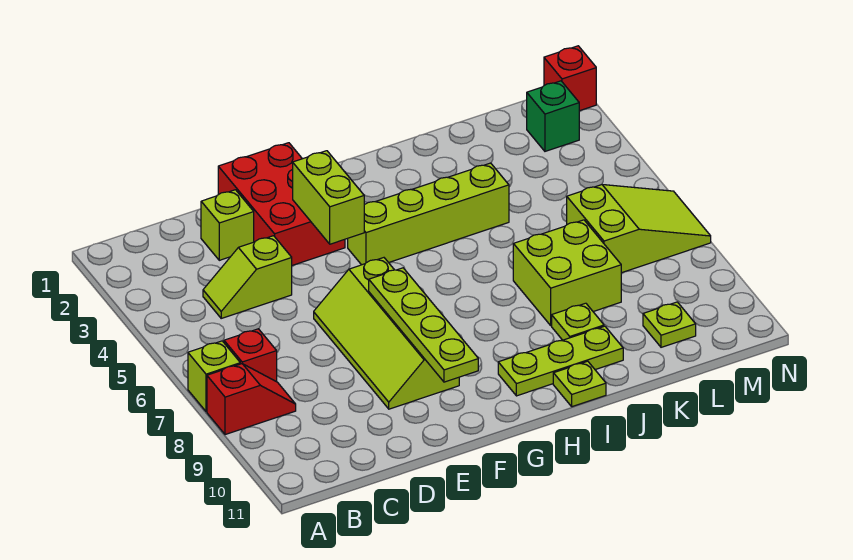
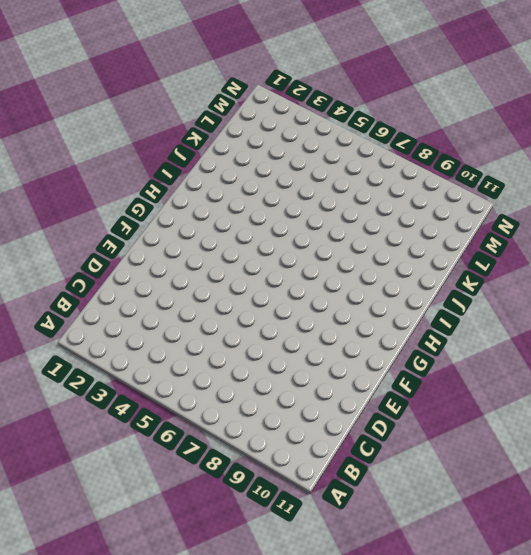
none -> lime 1x1 brick [188,341,240,412]
none -> red 1x2 slope [207,364,296,435]
none -> red 1x1 brick [224,329,277,382]

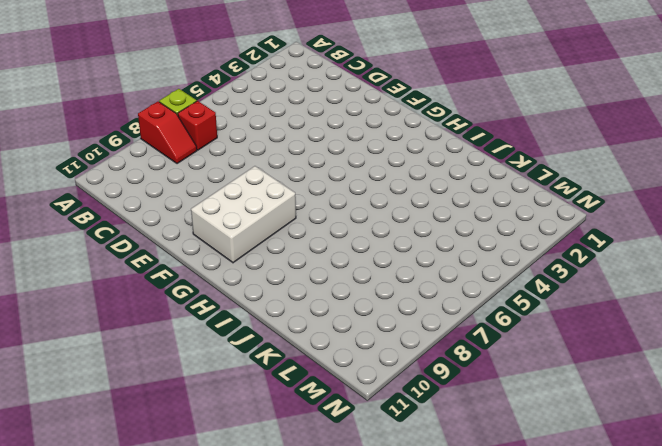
white 2x3 brick [191,166,296,263] -> lime 2x4 slope [314,258,459,409]
none -> lime 1x2 slope [203,236,292,318]
none -> lime 1x1 brick [201,190,254,260]
none -> red 2x3 brick [218,143,345,265]

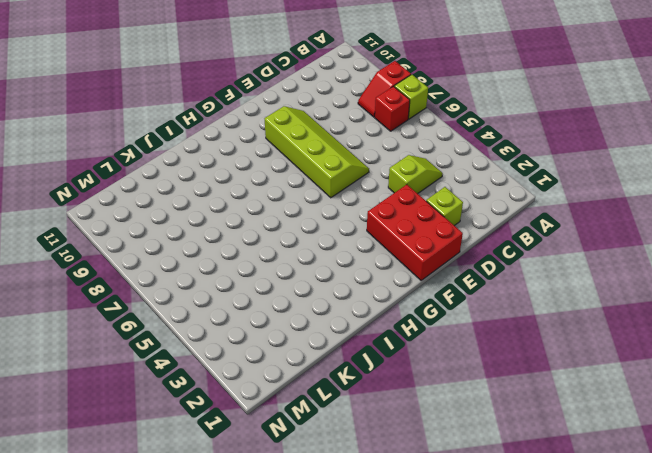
none -> lime 1x4 brick [348,163,509,265]
none -> lime 1x3 plate [498,326,623,396]
none -> lime 1x1 plate [553,361,606,407]

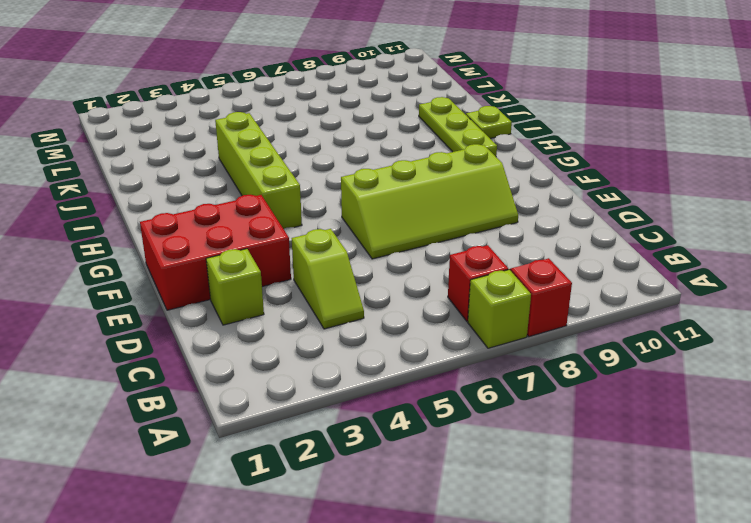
none -> lime 2x2 brick [513,220,621,326]
none -> lime 1x1 plate [552,303,604,340]
none -> lime 2x3 slope [567,185,711,273]

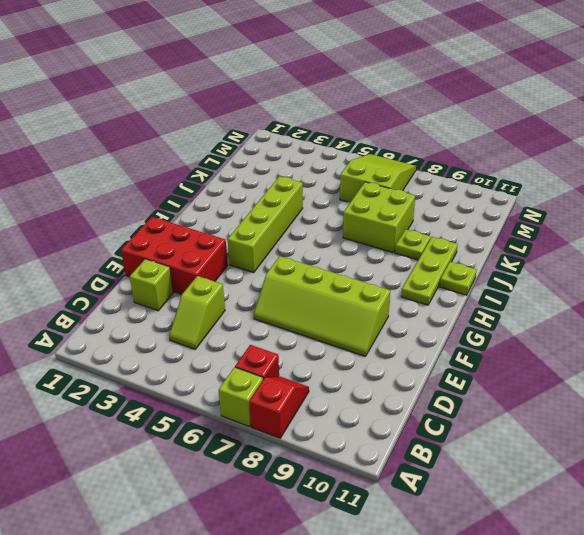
none -> lime 1x1 plate [643,302,696,347]
none -> green 1x1 brick [527,81,579,151]
none -> red 1x1 brick [544,46,596,111]

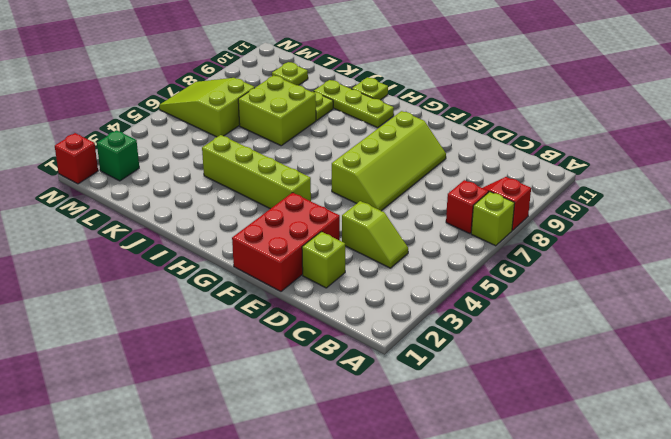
none -> lime 1x2 brick [293,151,364,244]
none -> lime 1x4 plate [369,268,478,382]

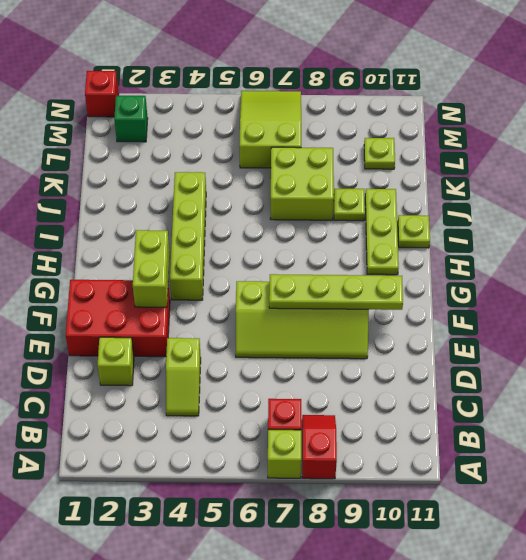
lime 1x2 brick [133,230,169,307] -> lime 1x2 brick turned to [293,151,364,244]

